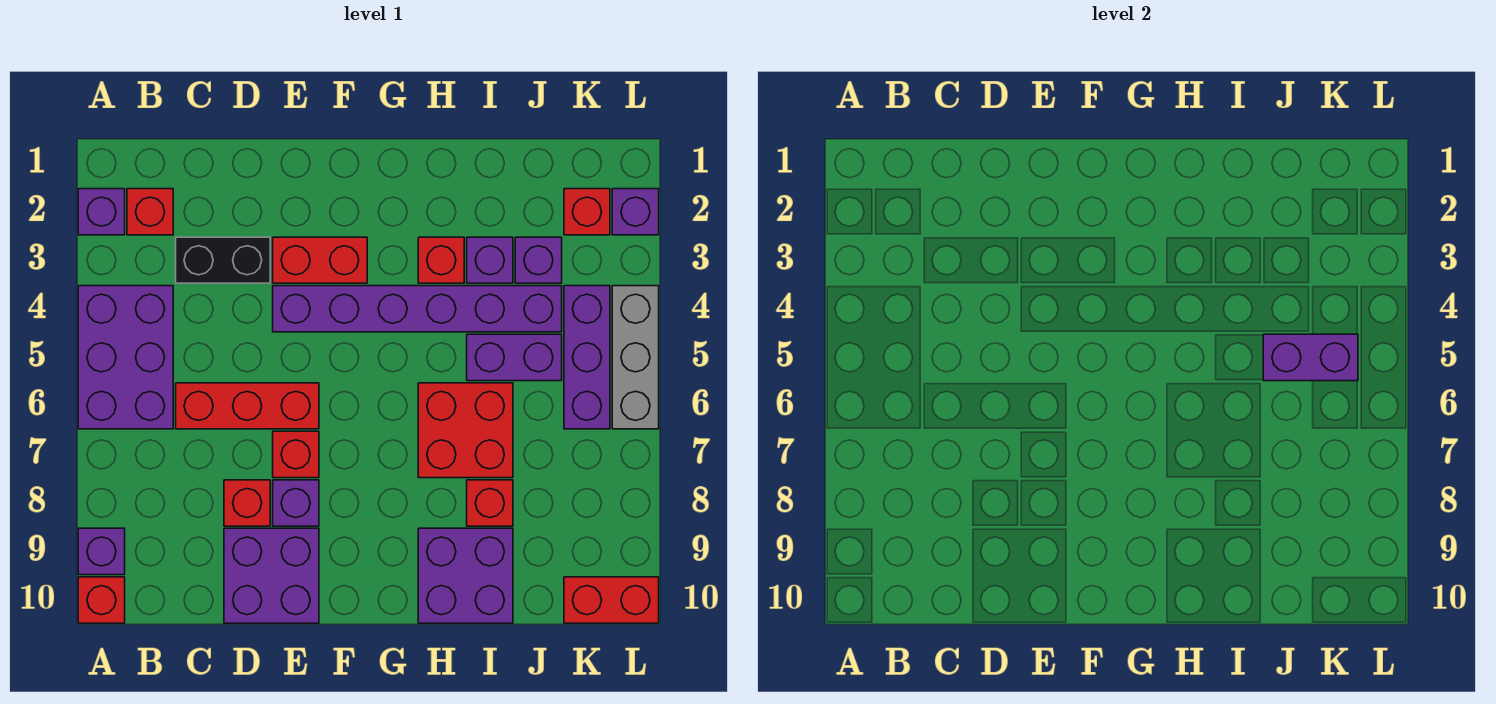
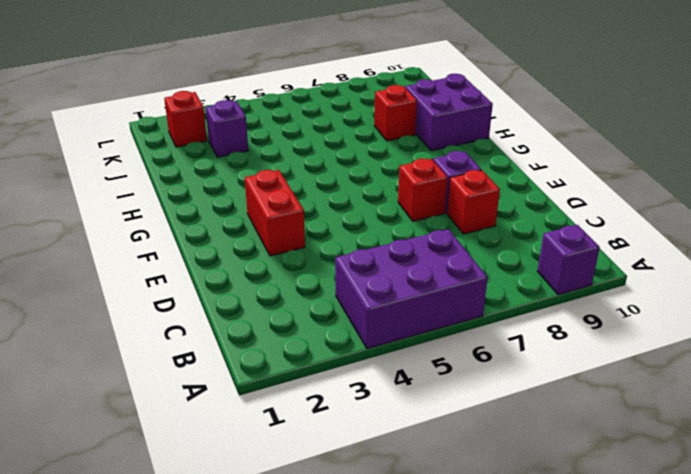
none -> purple 1x1 brick [78,189,125,235]
none -> red 1x1 brick [78,577,125,623]
none -> red 1x1 brick [127,189,173,235]

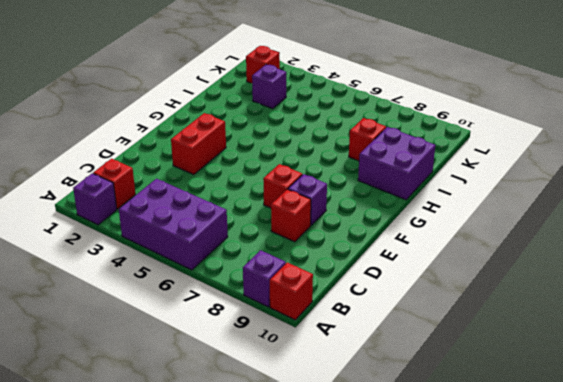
none -> black 1x2 brick [176,237,270,283]
none -> red 1x3 brick [176,383,319,429]
none -> purple 2x2 brick [224,528,319,623]

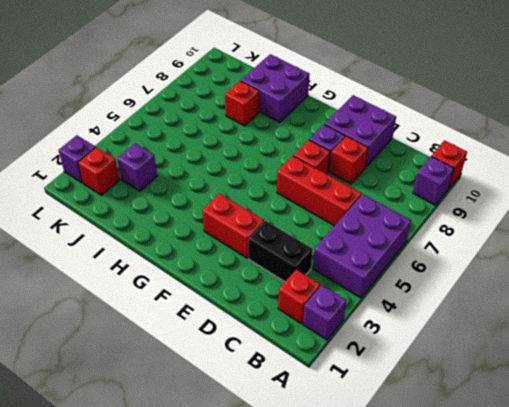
none -> purple 1x6 brick [273,286,562,332]
none -> red 1x1 brick [418,237,464,283]
none -> red 2x2 brick [418,383,513,478]

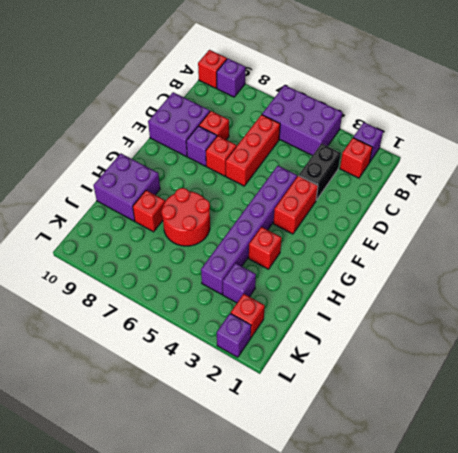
red 2x2 round brick [161,188,210,246] -> red 2x2 brick [418,383,513,478]
none -> purple 1x1 brick [467,237,513,283]
none -> purple 1x2 brick [467,334,562,381]
none -> purple 1x3 brick [564,286,610,429]

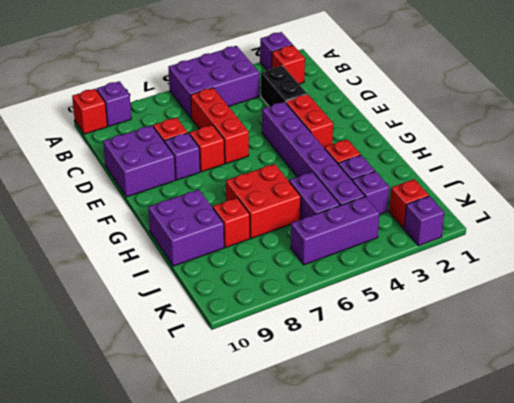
none -> red 1x2 brick [564,577,659,623]
none -> grey 1x3 brick [612,286,659,429]
none -> purple 1x2 brick [1263,334,1358,381]

